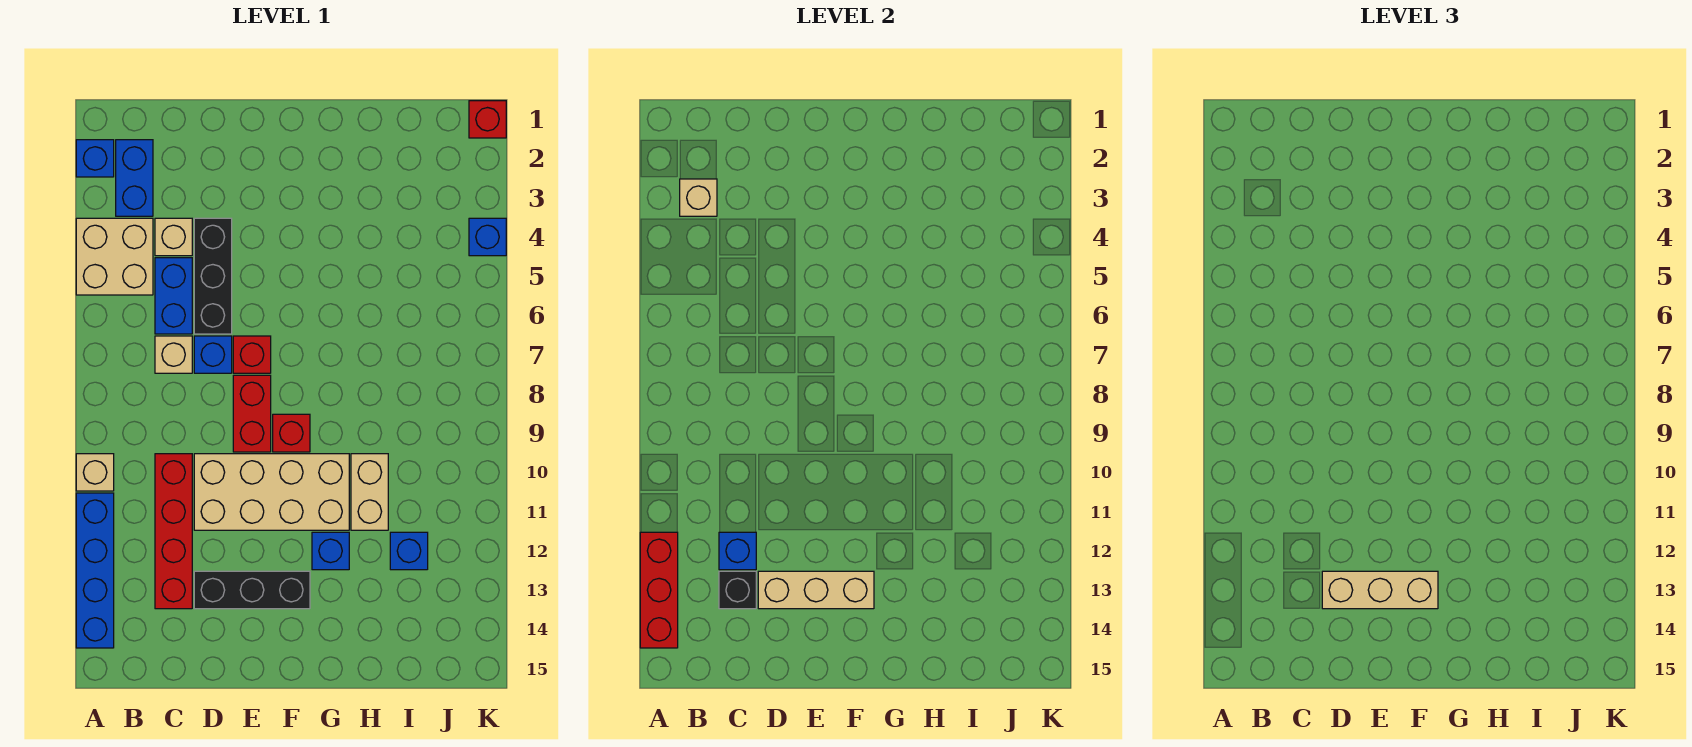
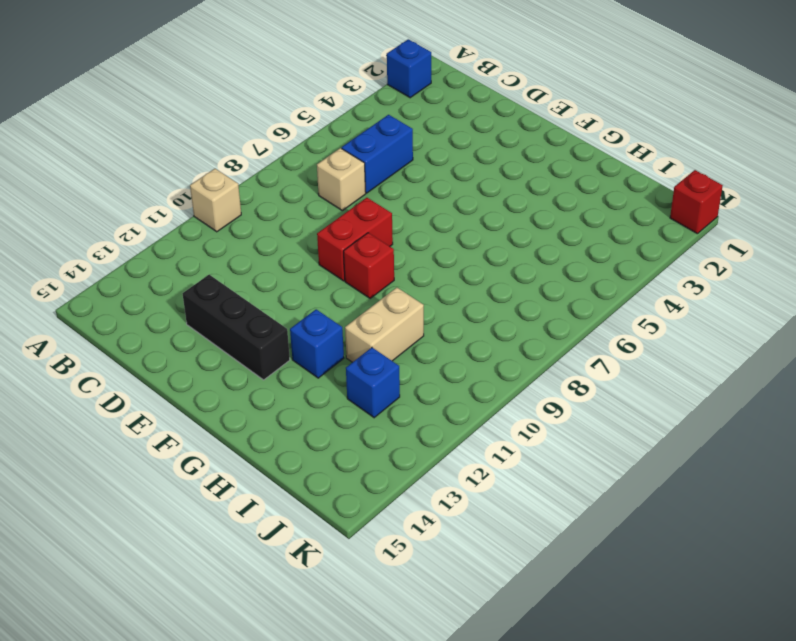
none -> tan 2x2 brick [76,218,153,295]
none -> blue 1x4 brick [76,493,114,648]
none -> blue 1x2 brick [116,140,153,216]

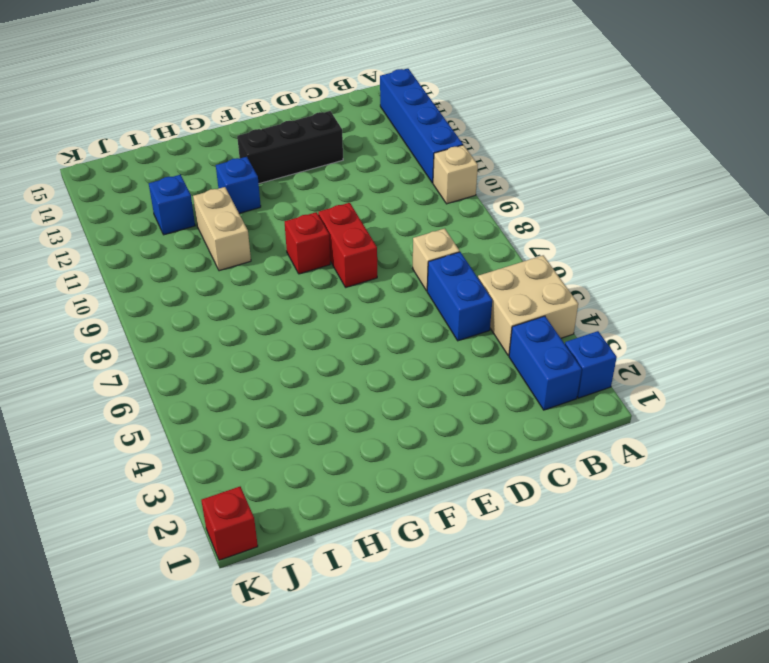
none -> tan 1x1 brick [155,218,192,256]
none -> red 1x4 brick [155,454,192,609]
none -> black 1x3 brick [194,218,232,334]

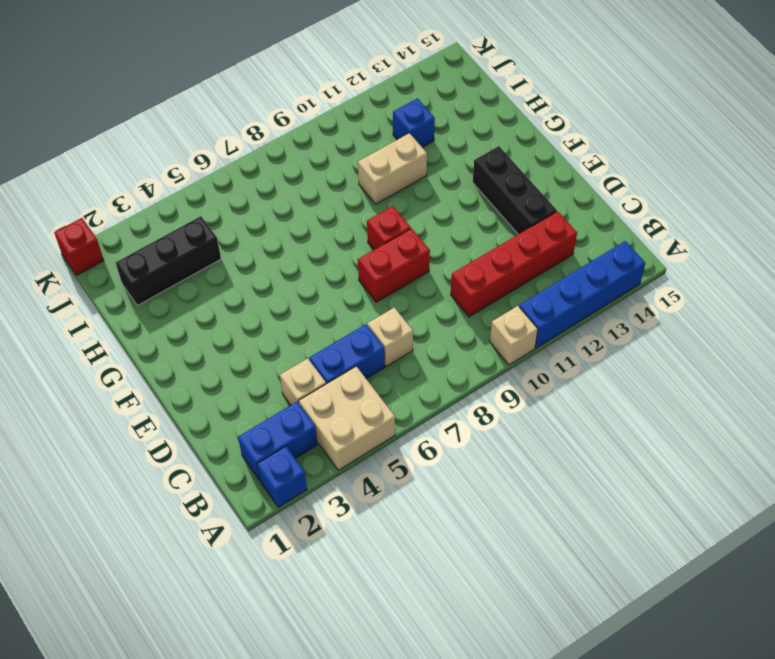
black 1x3 brick [116,216,221,305] -> black 1x3 brick moved to [194,218,232,334]
none -> blue 1x1 brick [194,336,232,373]
none -> tan 2x4 brick [194,454,349,530]
none -> red 1x1 brick [233,336,271,373]

